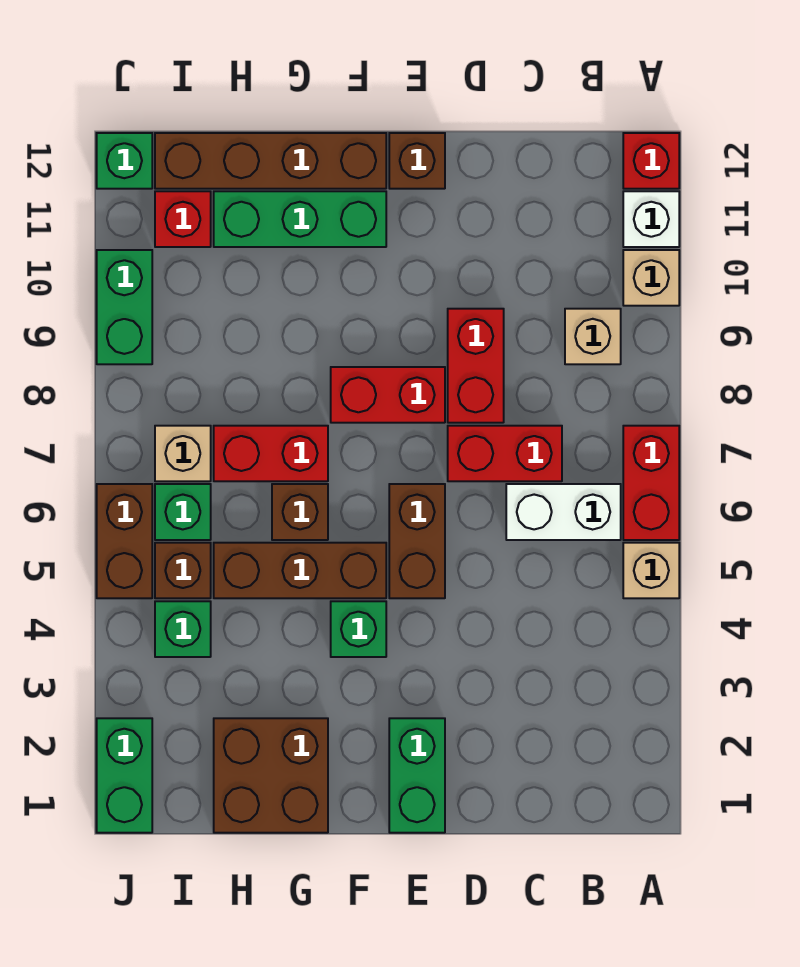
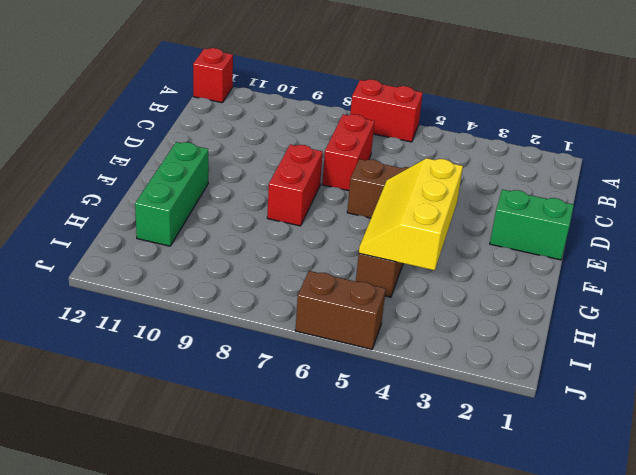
yellow 2x3 slope [359,158,463,270] -> none
none -> tan 1x1 brick [623,543,679,598]
none -> tan 1x1 brick [623,250,679,306]
none -> white 1x1 brick [623,191,679,247]

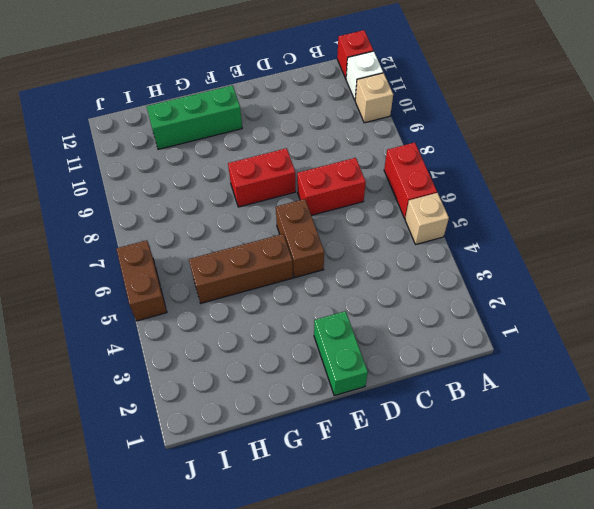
none -> white 1x2 brick [506,484,621,540]
none -> tan 1x1 brick [565,309,621,364]
none -> red 1x2 brick [448,309,504,423]

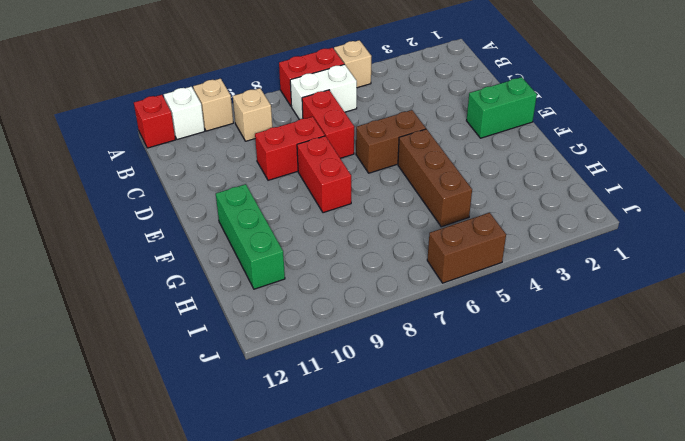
white 1x2 brick [290,64,357,120] -> white 1x2 brick turned to [506,484,621,540]
none -> brown 1x1 brick [389,133,445,189]
none -> green 1x1 brick [331,601,386,657]
none -> brown 1x4 brick [155,133,386,189]

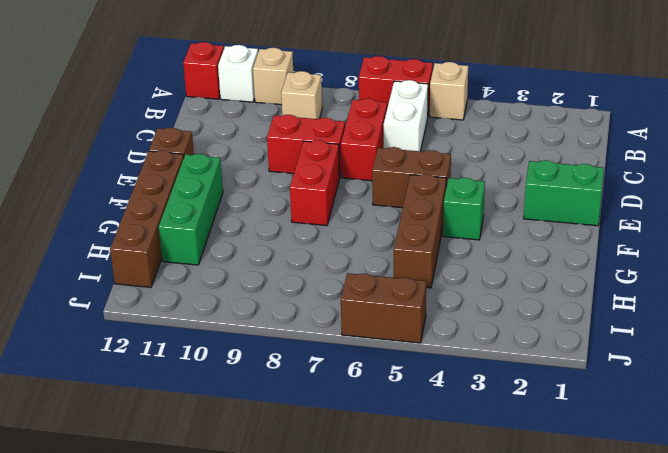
none -> brown 2x2 brick [214,718,328,833]
none -> brown 1x1 brick [272,484,328,540]
none -> red 1x2 brick [214,426,328,481]

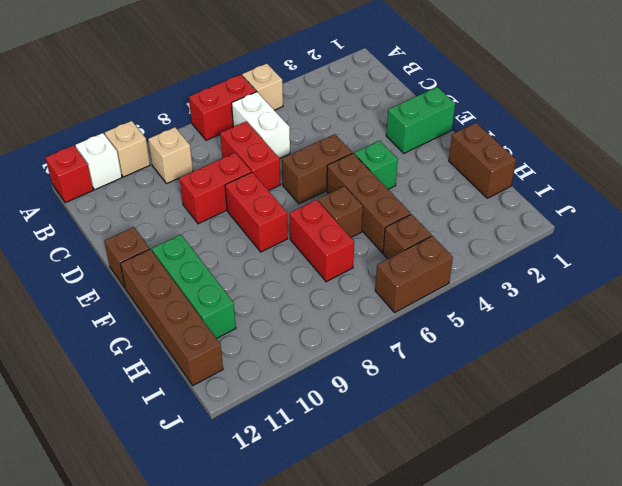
brown 1x2 brick [449,123,516,198] -> brown 2x2 brick [214,718,328,833]
none -> green 1x1 brick [155,601,211,657]
none -> green 1x1 brick [155,484,211,540]
none -> tan 1x1 brick [155,426,211,481]

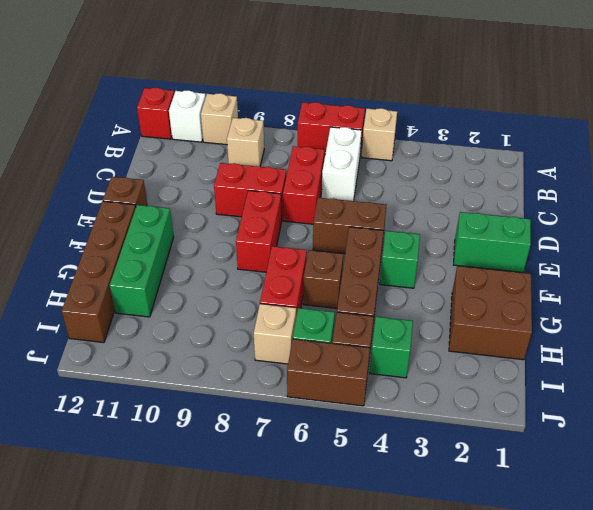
none -> red 1x1 brick [155,191,211,247]
none -> green 1x2 brick [97,718,152,833]
none -> green 1x2 brick [97,250,152,364]

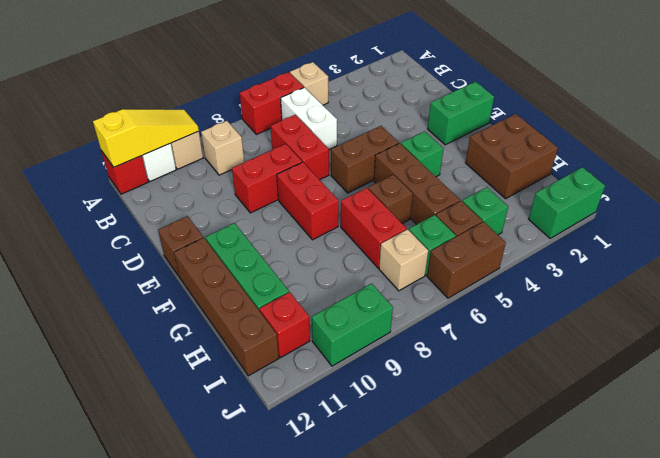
yellow 1x3 slope [93,109,199,167] -> none
none -> green 1x1 brick [97,133,152,189]

